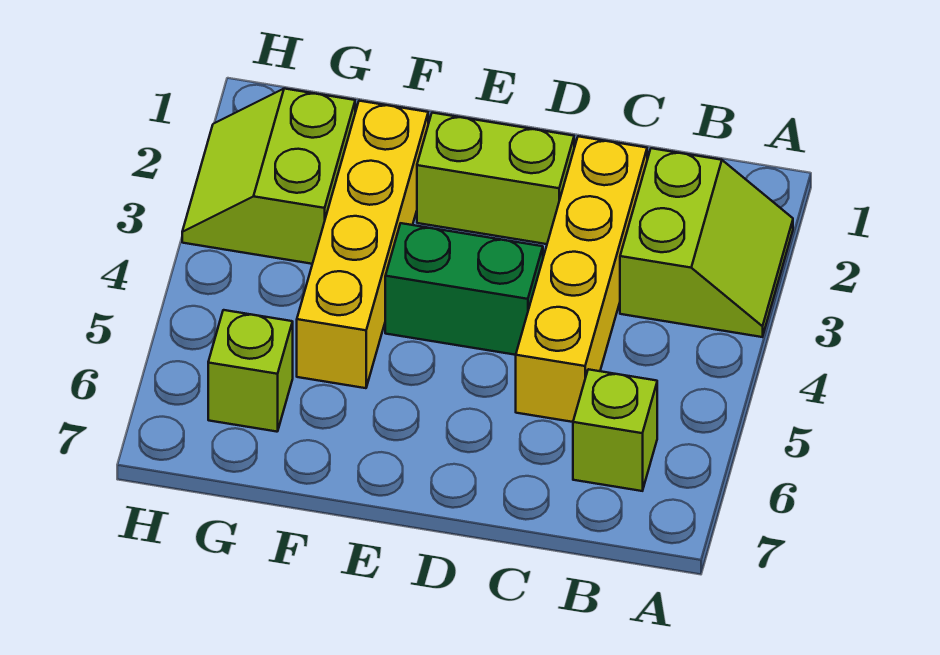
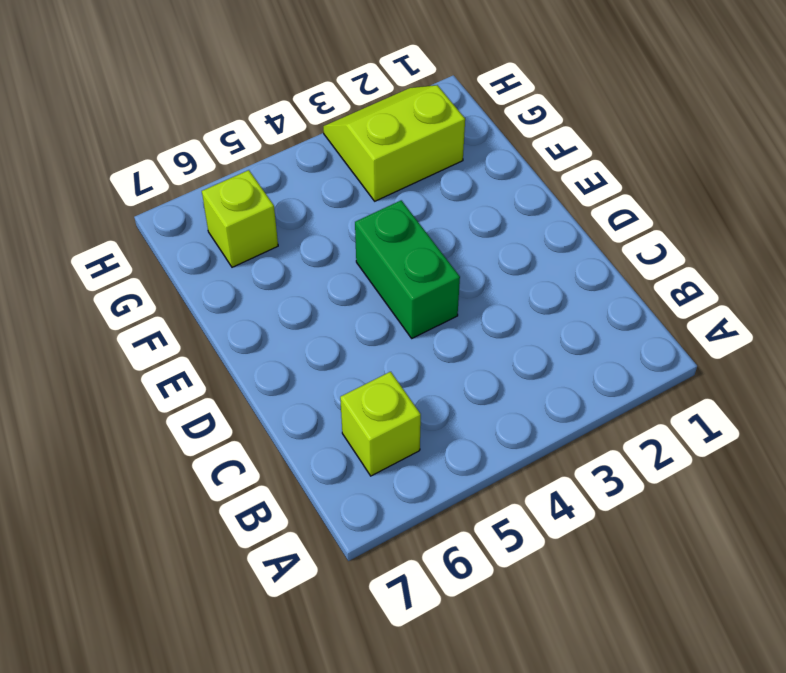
none -> lime 2x2 slope [620,148,793,337]
none -> yellow 1x4 brick [516,136,647,422]

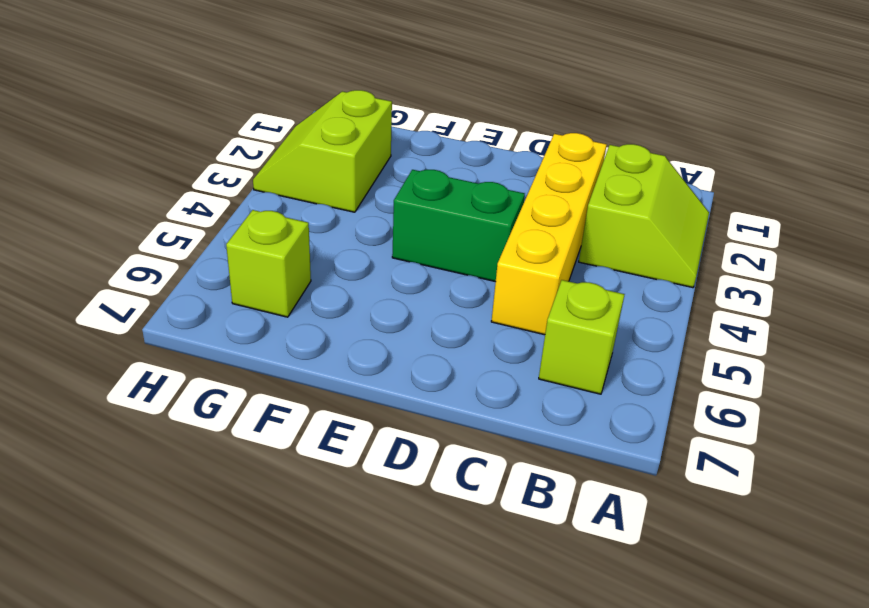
none -> lime 1x2 brick [417,113,574,244]
none -> yellow 1x4 brick [297,101,428,388]

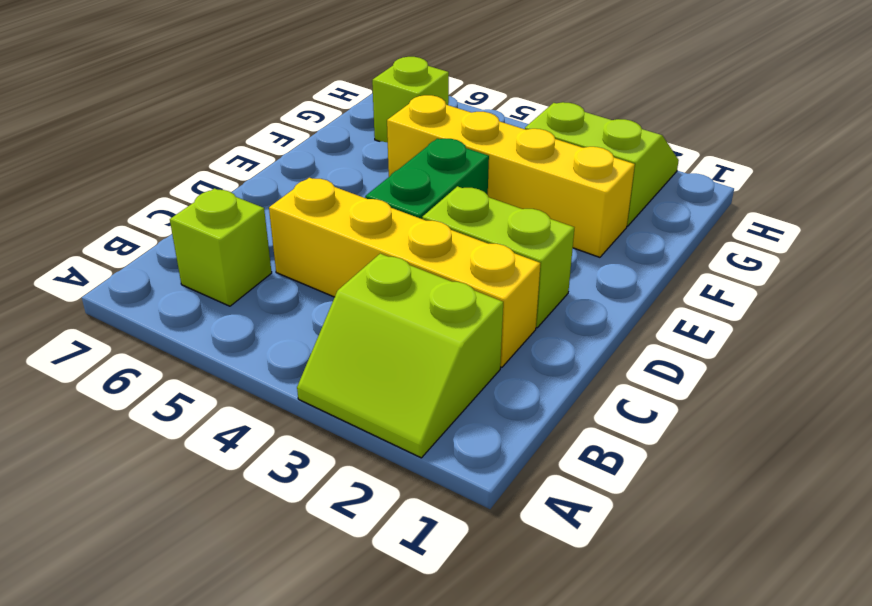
lime 1x2 brick [422,186,574,328] -> lime 1x2 brick turned to [417,113,574,244]

